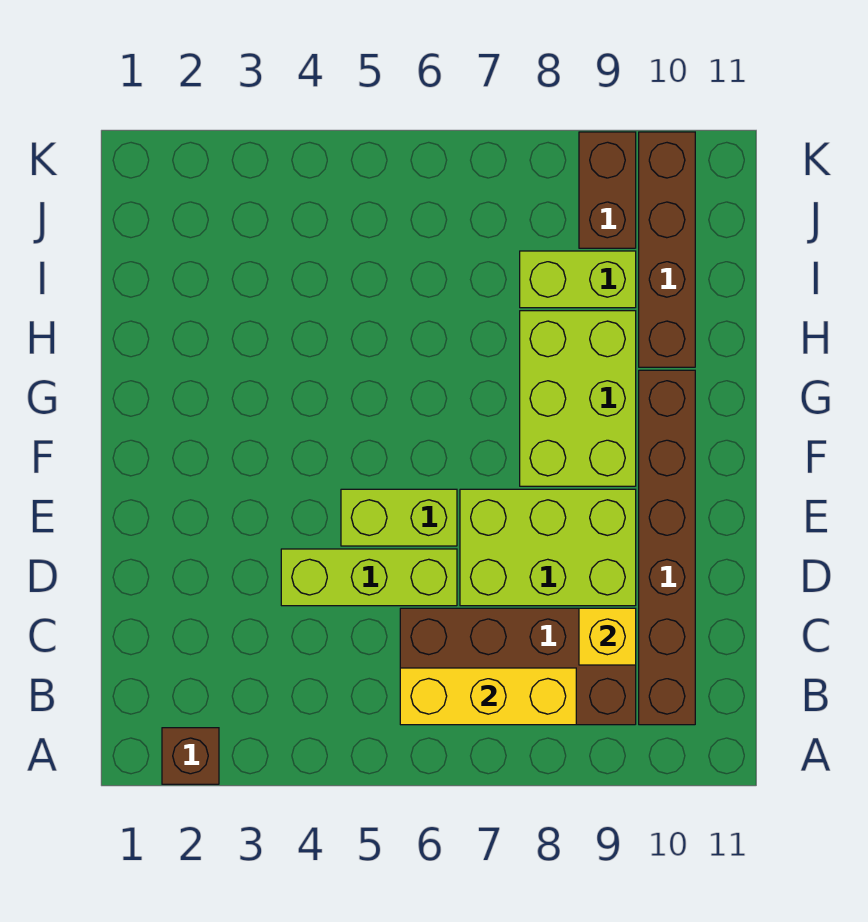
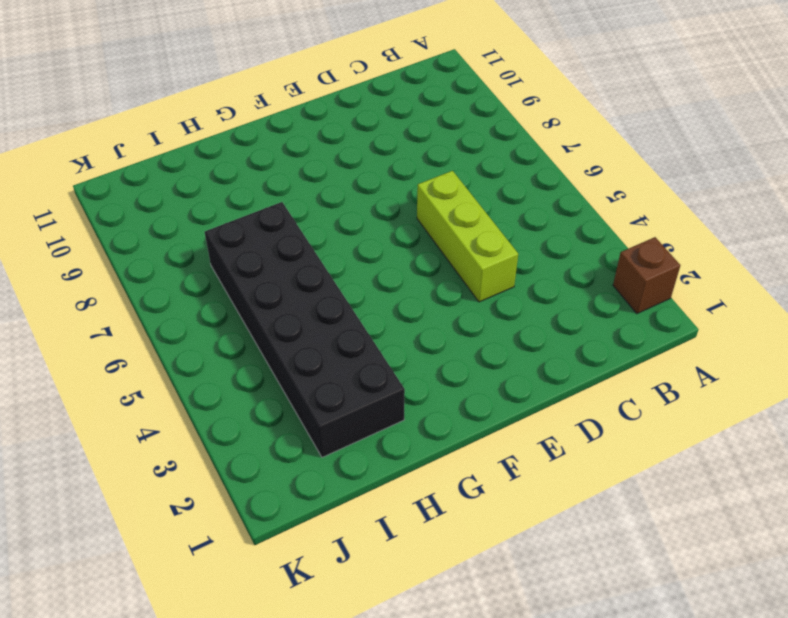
black 2x6 brick [205,202,405,457] -> none
none -> brown 2x4 brick [400,608,636,725]
none -> brown 1x6 brick [639,370,695,725]
none -> lime 2x3 brick [460,489,636,606]

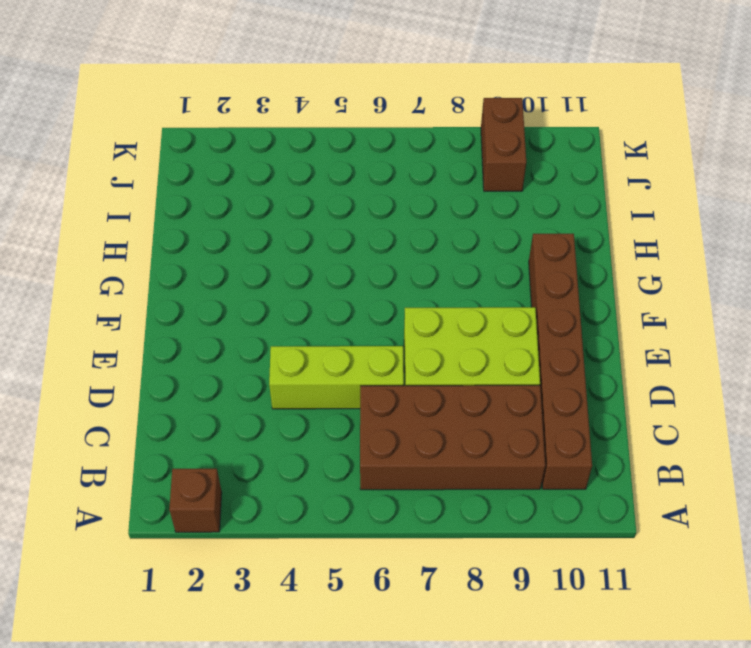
none -> lime 1x2 brick [341,489,457,546]
none -> lime 2x3 brick [520,311,636,486]
none -> brown 1x4 brick [639,132,695,367]

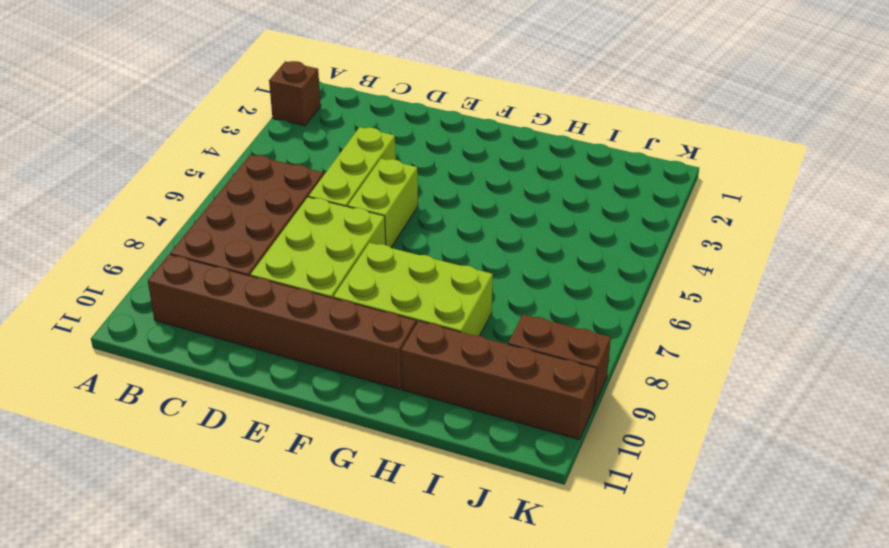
none -> lime 1x2 brick [520,251,636,308]
none -> yellow 1x3 brick [400,668,576,725]
none -> yellow 1x1 brick [579,608,636,665]

